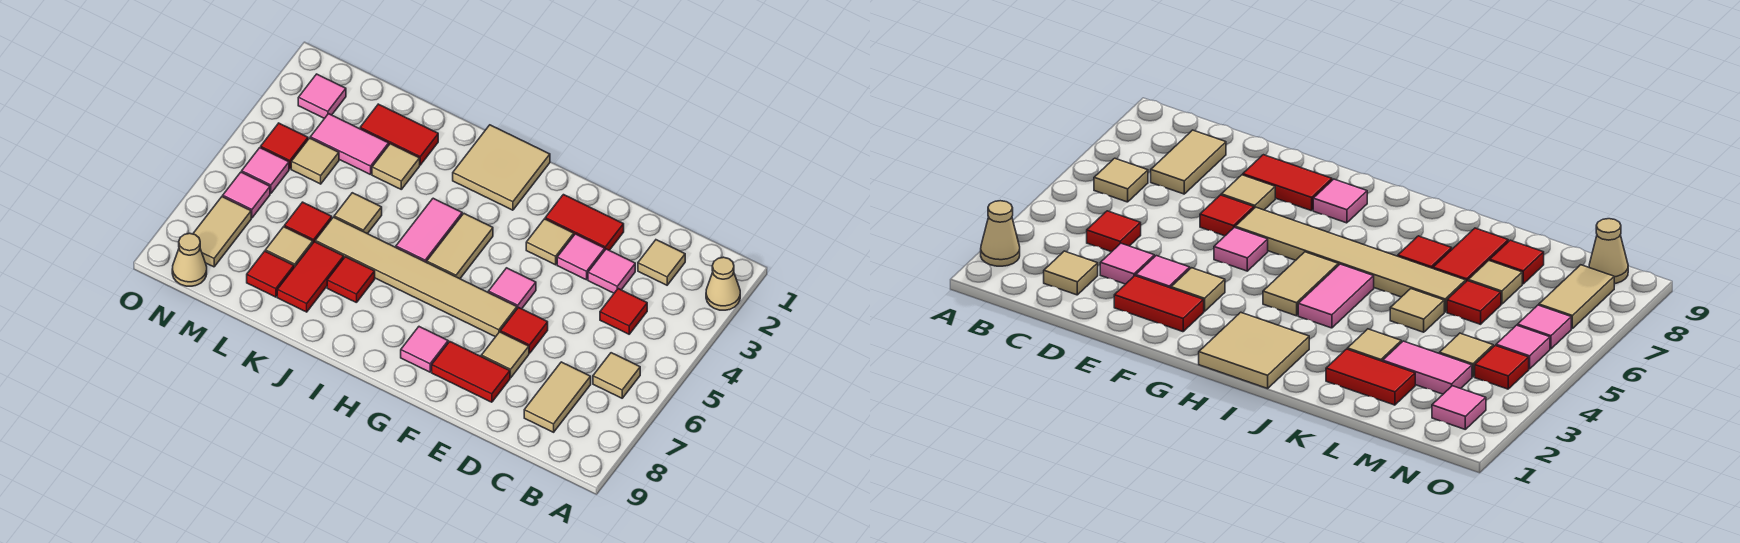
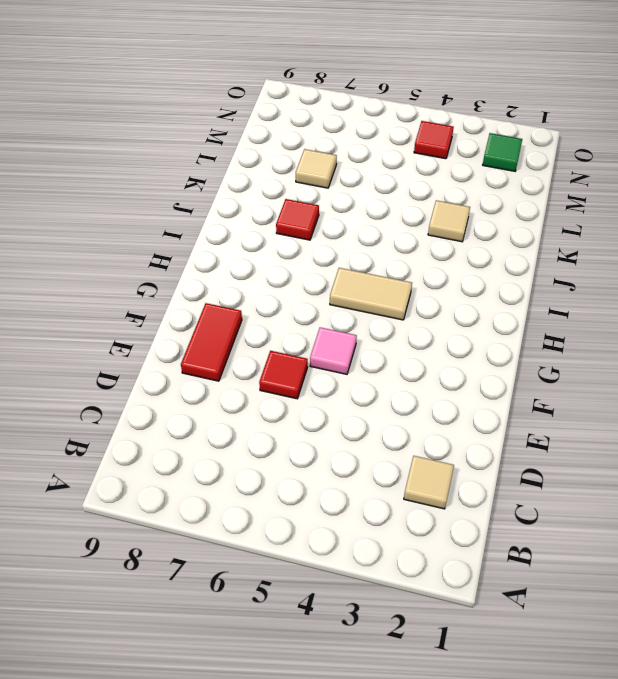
green 1x1 tile [483,133,522,171] -> pink 1x1 tile [298,74,346,119]
none -> tan 1x1 cone [706,257,740,310]
none -> tan 1x1 tile [593,353,640,398]
none -> red 1x1 tile [600,289,647,334]
none -> tan 1x2 tile [524,362,591,432]

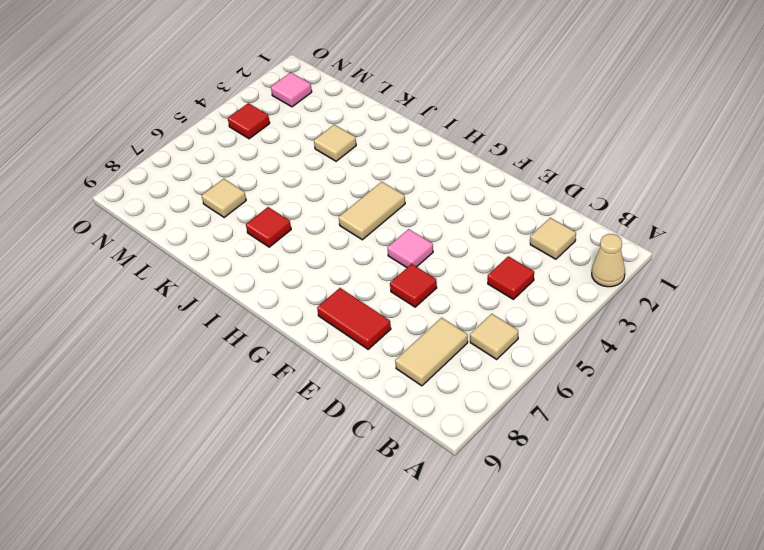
none -> pink 1x1 tile [588,249,635,293]
none -> red 1x2 tile [545,195,624,250]
none -> pink 1x1 tile [557,234,605,280]
none -> tan 1x1 tile [481,332,529,378]

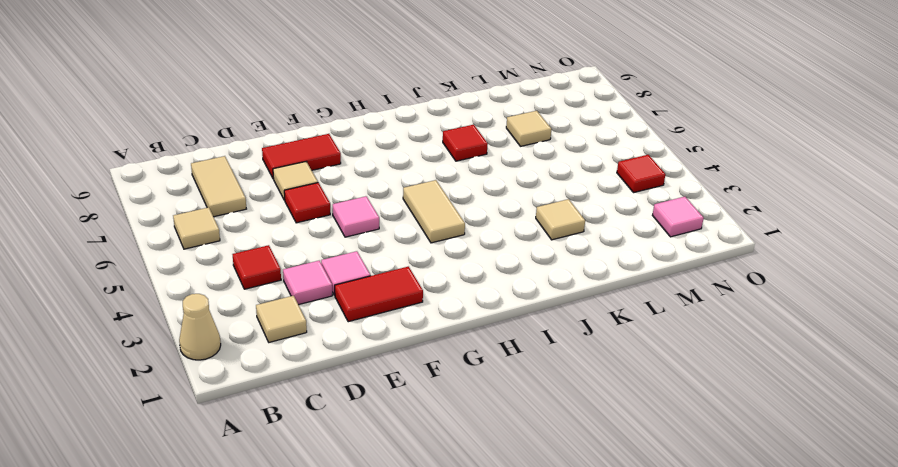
none -> tan 1x1 tile [526,219,574,265]
none -> tan 1x6 tile [315,217,517,337]
none -> pink 1x1 tile [401,327,448,372]
none -> tan 2x2 tile [453,125,550,210]

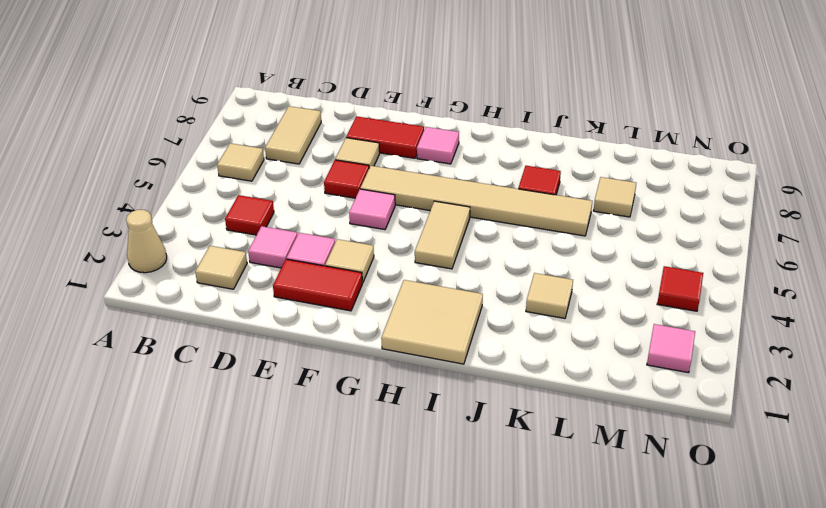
none -> pink 1x2 tile [396,198,462,262]
none -> red 1x2 tile [360,104,438,165]
none -> tan 1x1 tile [334,193,382,234]
none -> red 1x2 tile [277,242,344,312]

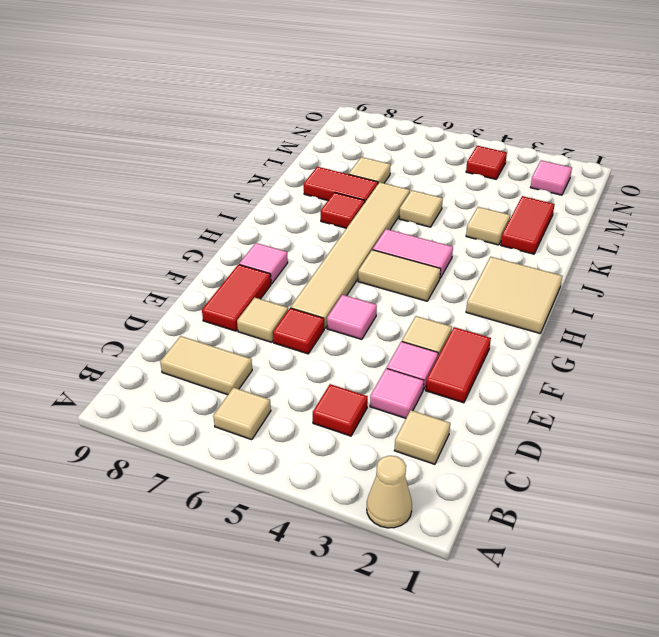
none -> pink 1x2 tile [310,114,389,175]
none -> red 1x1 tile [284,202,332,243]
none -> red 1x1 tile [247,251,294,297]
none -> tan 1x1 tile [291,138,339,184]

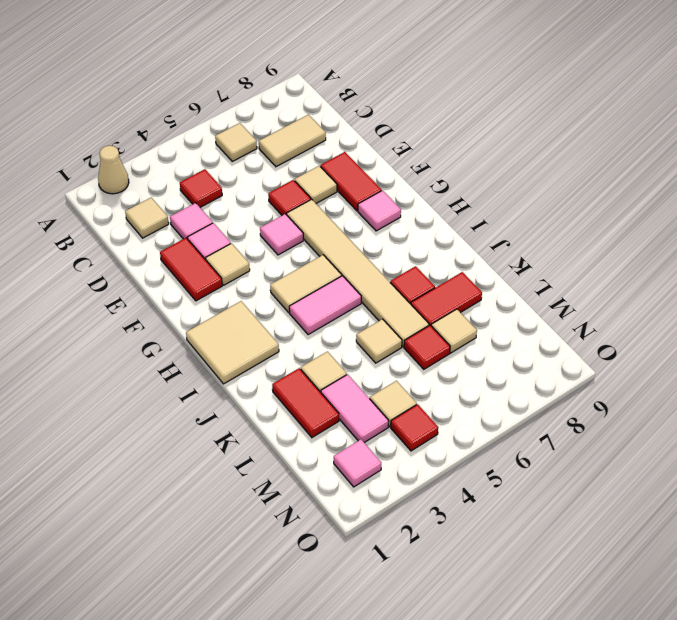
none -> red 1x1 tile [247,251,294,297]
none -> pink 1x1 tile [242,148,289,193]
none -> pink 1x1 tile [223,172,270,218]
none -> tan 1x2 tile [193,197,251,267]

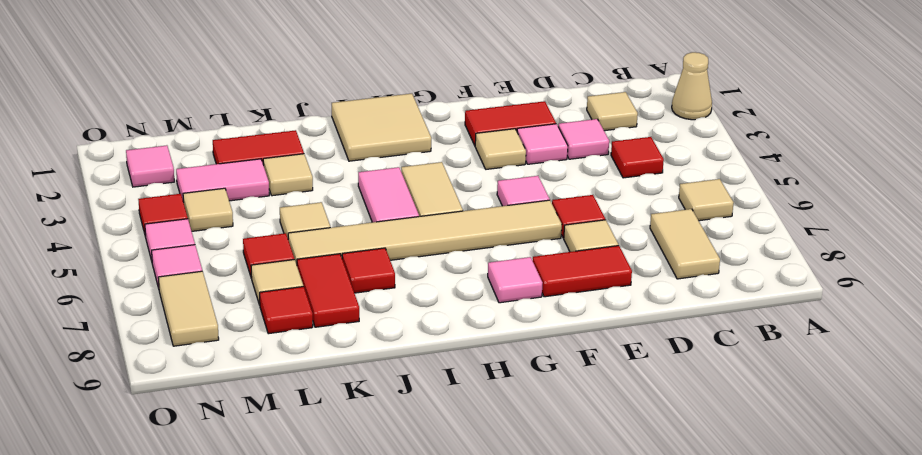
none -> tan 1x1 cone [172,233,207,286]

